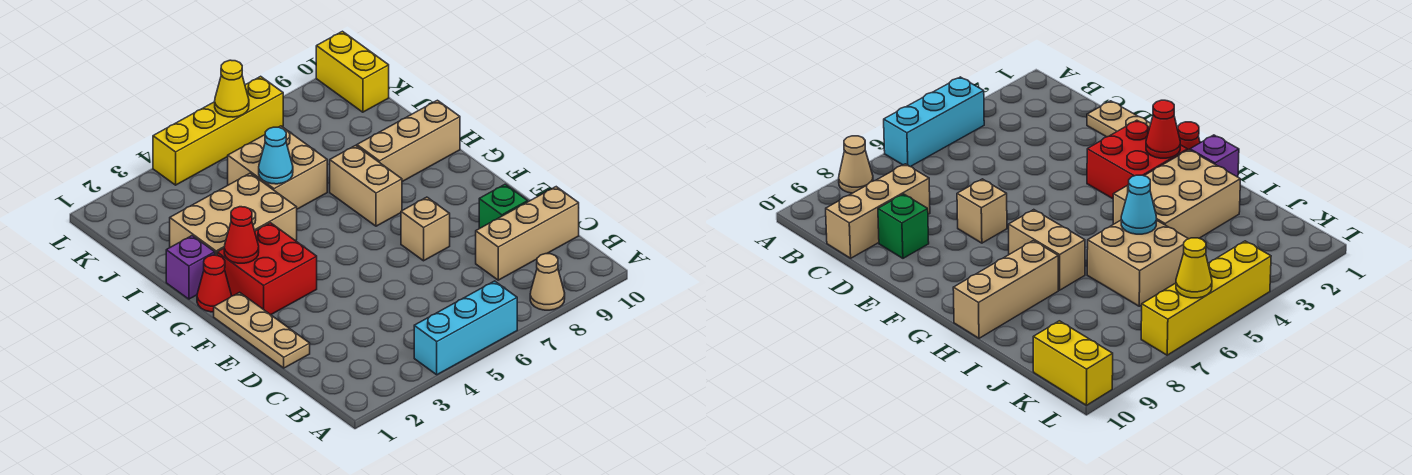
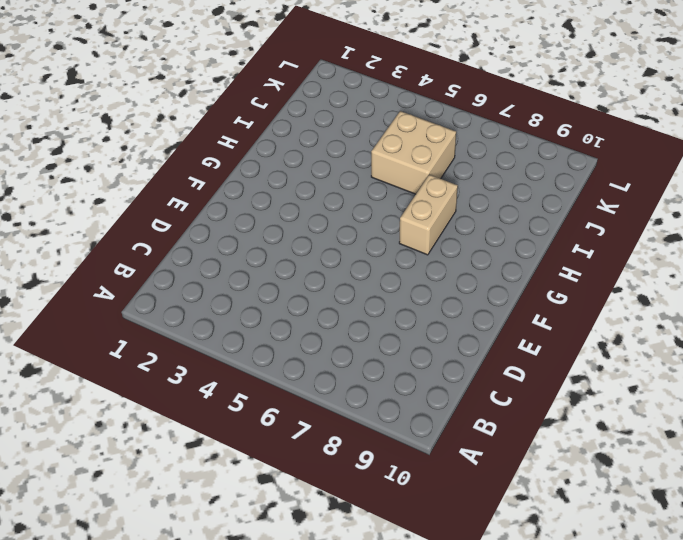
none -> cyan 1x3 brick [414,281,517,375]
none -> tan 1x1 cone [530,254,565,310]
none -> tan 1x3 brick [476,187,579,280]

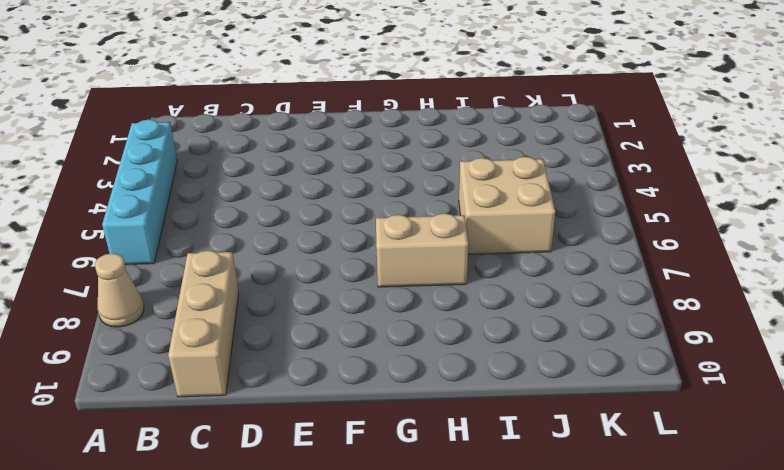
cyan 1x4 brick [102,119,177,265] -> cyan 1x3 brick [414,281,517,375]
none -> tan 1x3 plate [214,292,310,368]
none -> green 1x1 brick [479,184,528,228]
none -> tan 1x1 brick [401,197,450,261]

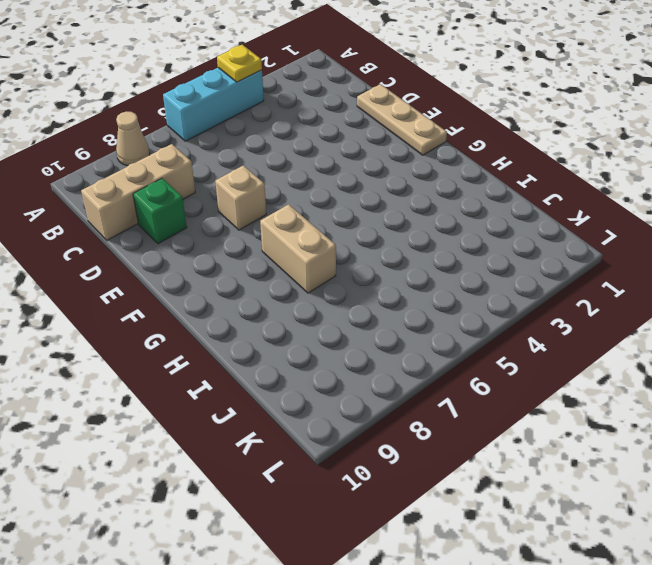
yellow 1x1 plate [217,45,262,82] -> none
none -> red 2x2 brick [217,223,317,315]
none -> red 1x1 cone [197,255,231,312]
none -> purple 1x1 brick [166,236,215,299]

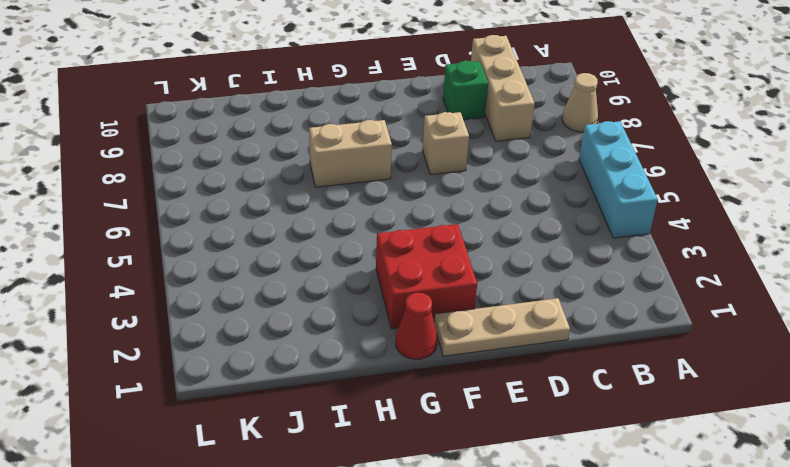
none -> purple 1x1 brick [166,236,215,299]
none -> tan 2x3 brick [170,173,297,256]
none -> tan 1x3 brick [357,100,460,182]

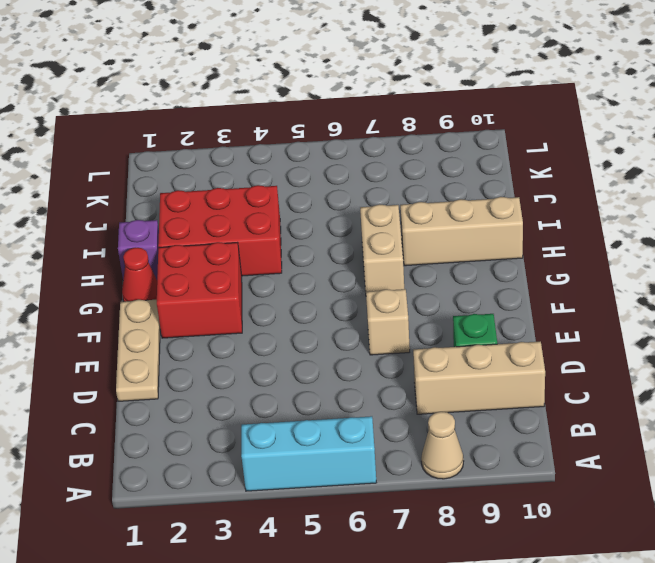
red 2x3 brick [158,185,282,276] -> tan 2x3 brick [170,173,297,256]
none -> tan 2x2 brick [228,126,327,209]
none -> yellow 1x2 brick [316,31,389,112]
none -> yellow 1x4 brick [153,76,283,185]

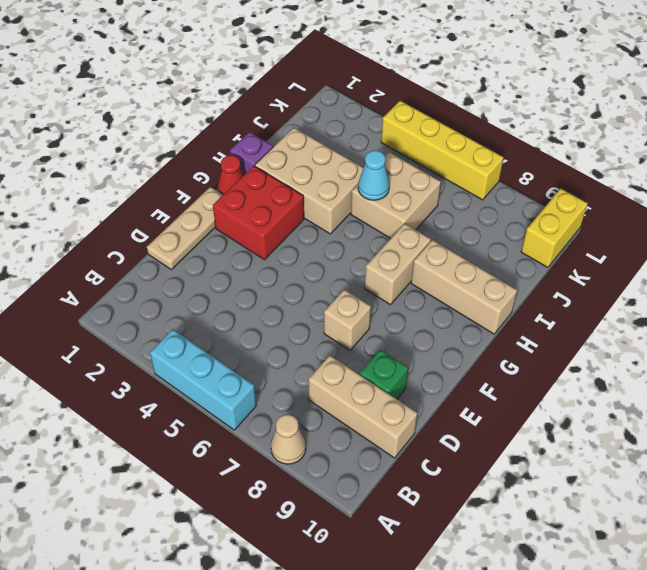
none -> red 1x1 cone [224,207,259,263]
none -> yellow 1x1 cone [215,60,249,117]

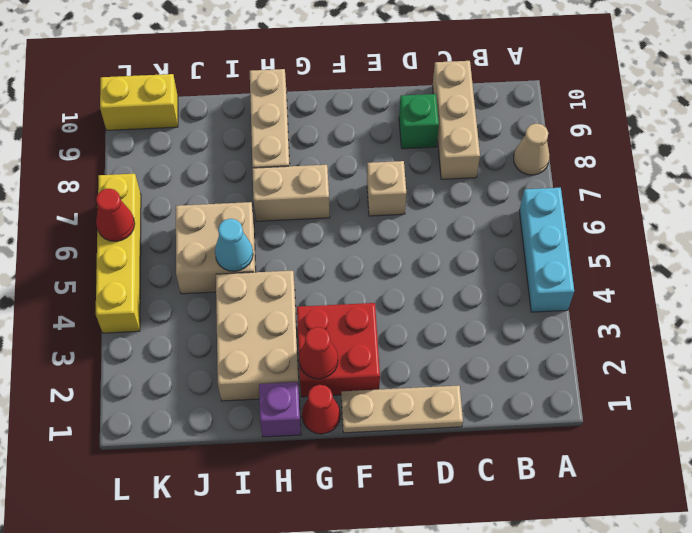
red 1x1 cone [96,188,135,241] -> yellow 1x1 cone [215,60,249,117]

